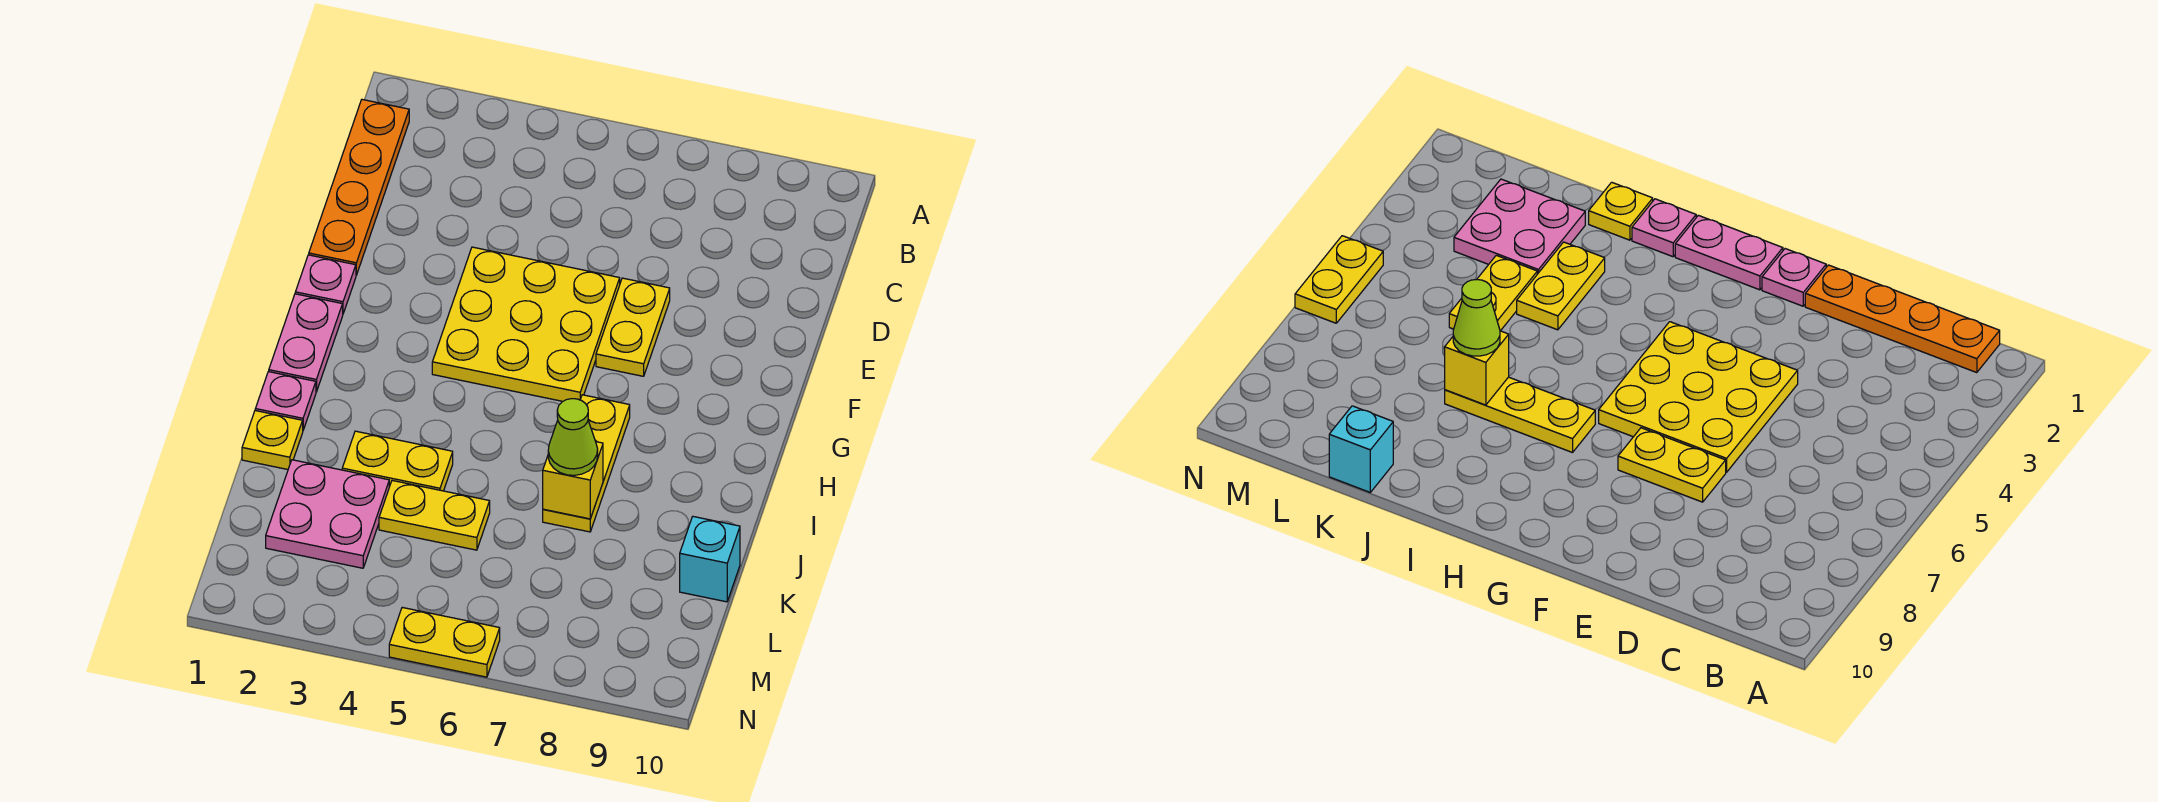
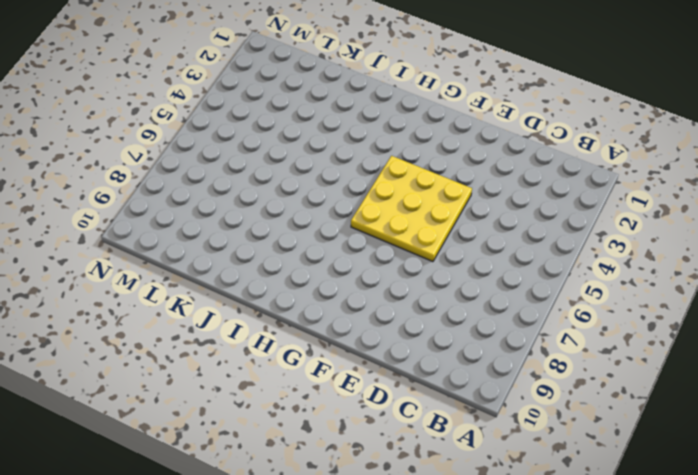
none -> orange 1x4 plate [309,100,409,275]
none -> yellow 1x2 plate [596,278,670,376]
none -> pink 1x1 plate [295,255,356,313]

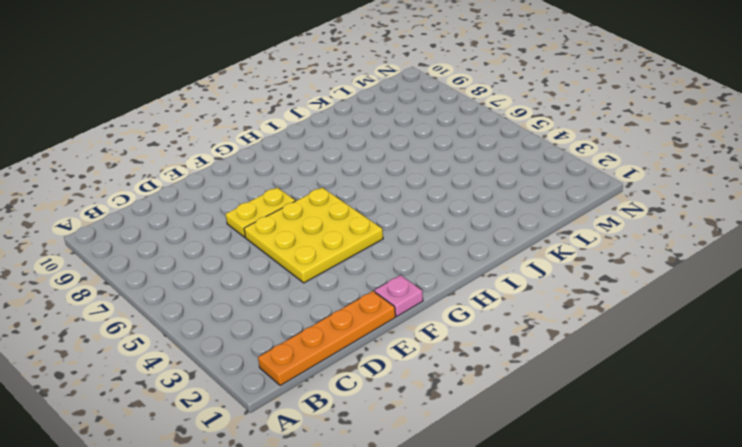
none -> pink 1x2 plate [269,294,343,392]
none -> yellow 1x3 plate [543,395,630,532]
none -> pink 1x1 plate [255,372,316,430]

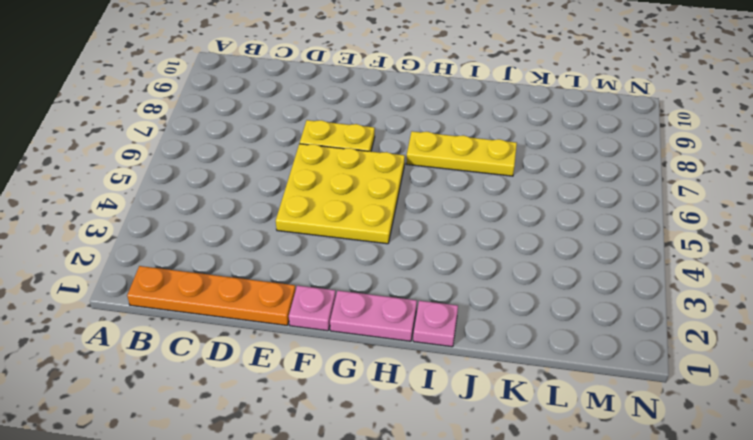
none -> yellow 1x1 plate [242,411,303,469]
none -> yellow 1x2 plate [342,431,453,491]
none -> pink 2x2 plate [266,460,389,568]

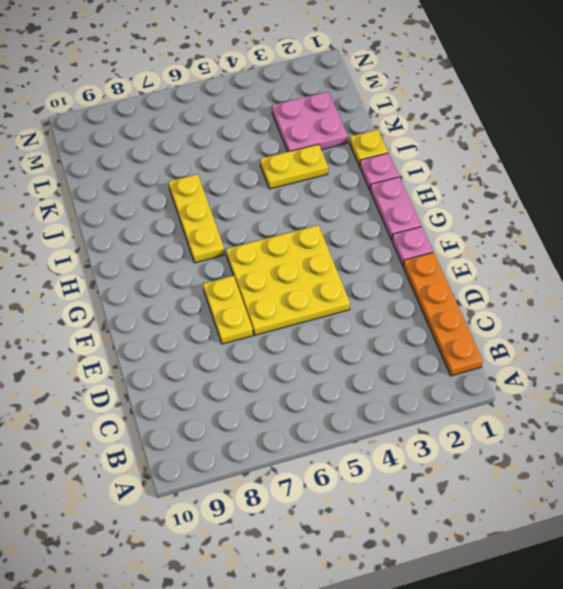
none -> yellow 1x2 plate [379,481,490,550]
none -> cyan 1x1 brick [680,517,740,602]
none -> yellow 1x2 plate [389,607,500,677]

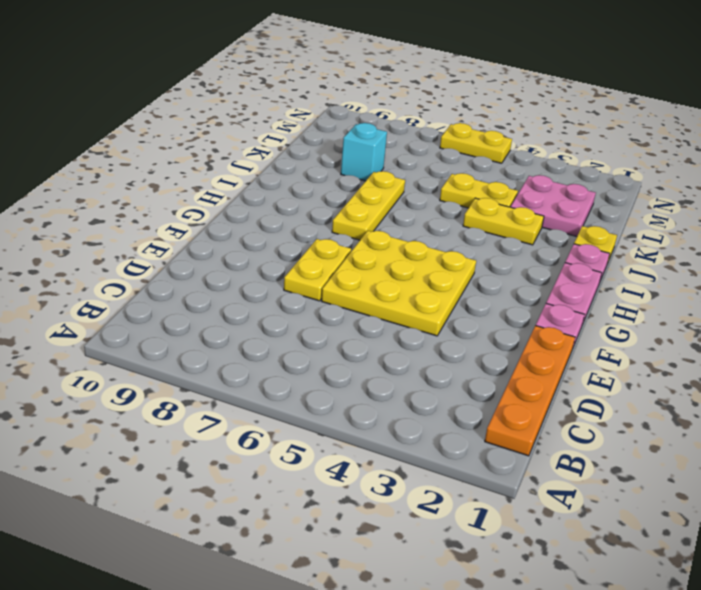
cyan 1x1 brick [341,123,387,181] -> cyan 1x1 brick moved to [680,517,740,602]
none -> yellow 1x1 brick [543,442,603,519]
none -> lime 1x1 cone [548,399,598,475]

